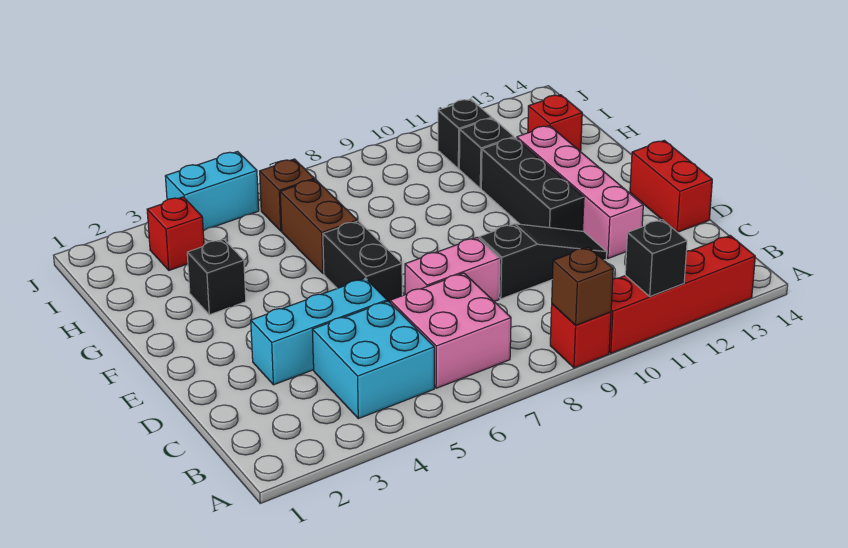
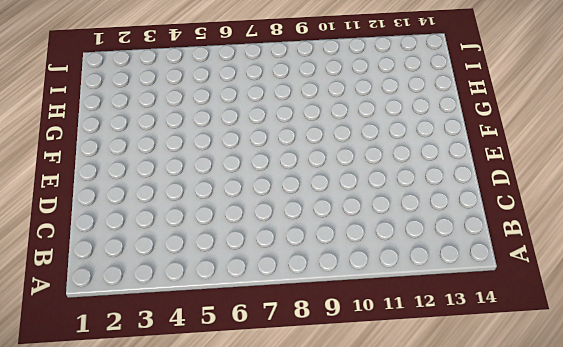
none -> red 1x1 brick [550,304,611,368]
none -> red 1x4 brick [609,236,755,353]
none -> cyan 2x2 brick [312,301,434,419]

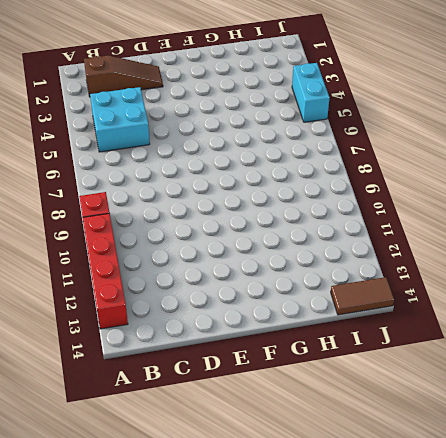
brown 1x3 slope [84,55,163,97] -> none
brown 1x2 tile [331,277,394,315] -> none
none -> pink 2x2 brick [390,273,511,388]
none -> cyan 1x3 brick [251,278,387,385]
none -> pink 1x2 brick [405,237,500,301]

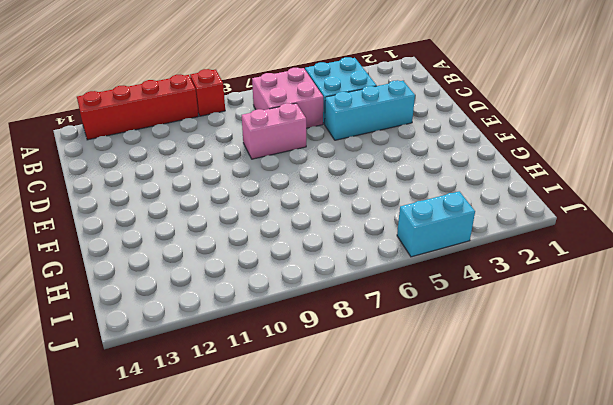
none -> black 1x3 slope [479,224,607,299]
none -> pink 1x4 brick [517,126,643,258]
none -> red 1x2 brick [630,140,712,232]

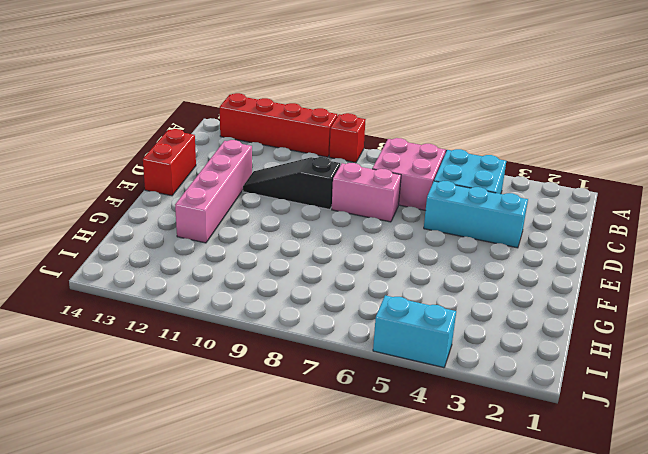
none -> black 1x2 brick [323,221,402,302]
none -> black 1x3 brick [481,138,584,231]
none -> black 1x1 brick [187,239,246,315]

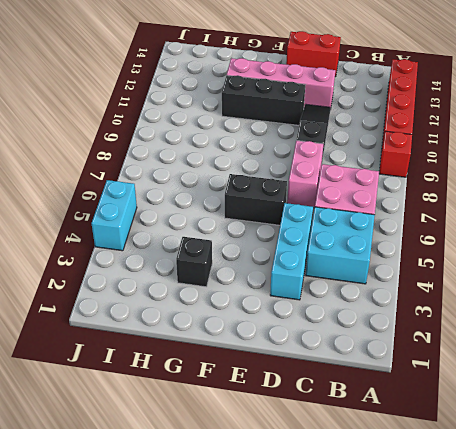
none -> brown 1x2 brick [280,179,357,274]
none -> black 1x1 brick [459,118,514,188]
none -> red 1x1 brick [528,95,582,152]

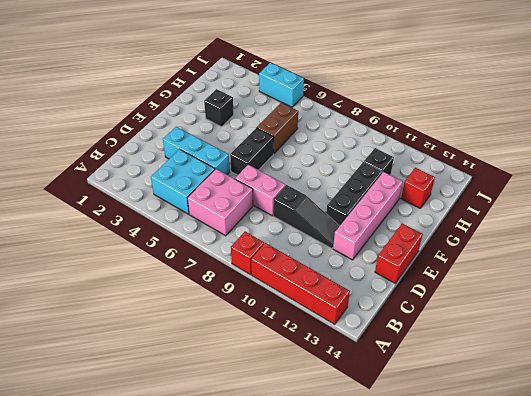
none -> red 1x1 brick [147,197,204,270]
none -> brown 1x1 brick [260,159,314,231]
none -> black 1x1 brick [438,99,492,169]

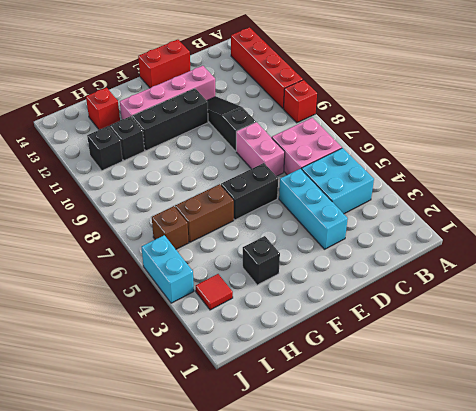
red 1x1 tile [196,274,233,310] -> red 1x1 brick [147,197,204,270]
none -> brown 1x1 brick [552,247,613,325]
none -> black 1x1 brick [625,220,687,296]

